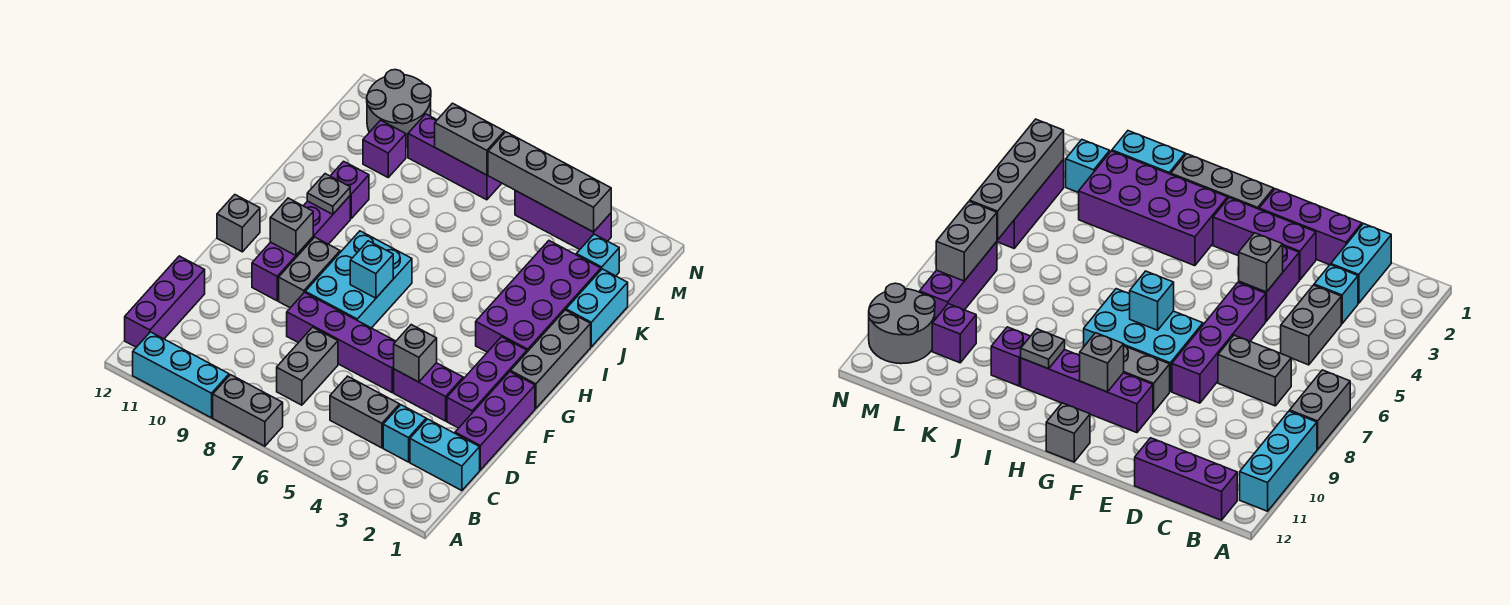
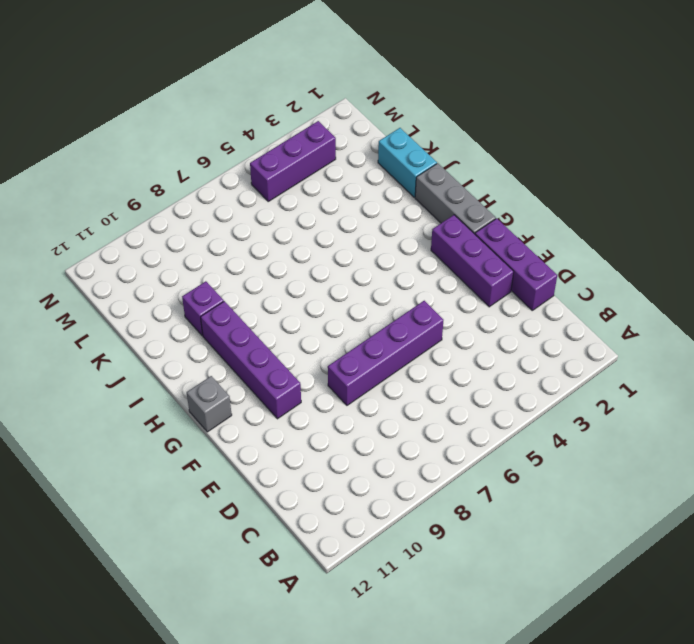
none -> grey 1x2 brick [213,375,283,446]
none -> cyan 1x3 brick [133,332,229,418]
none -> purple 1x3 brick [125,256,205,347]
none -> cyan 1x2 brick [410,419,480,491]

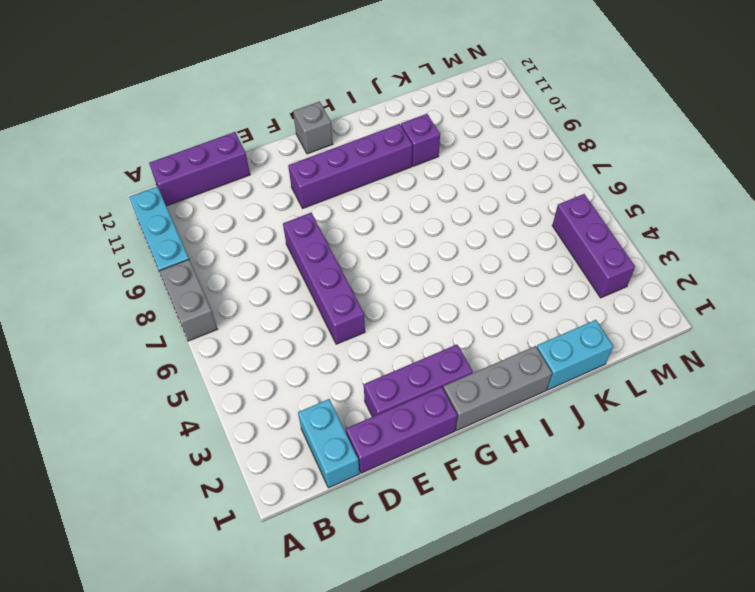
none -> cyan 1x1 brick [383,405,426,462]
none -> grey 1x2 brick [330,376,400,448]
none -> grey 1x2 brick [277,327,338,405]
none -> purple 1x2 brick [394,363,463,421]

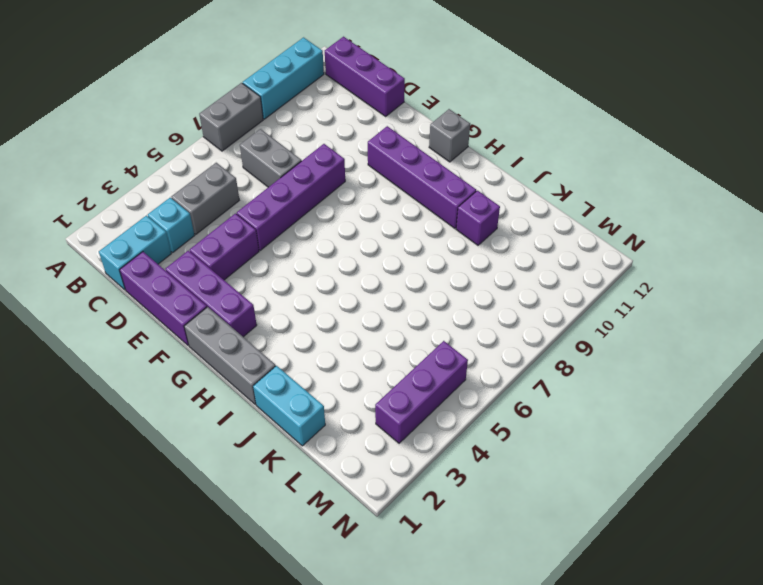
none -> cyan 2x3 brick [305,231,412,328]
none -> grey 1x2 brick [279,237,340,308]
none -> purple 2x4 brick [476,241,601,352]
none -> cyan 1x1 brick [576,234,619,276]

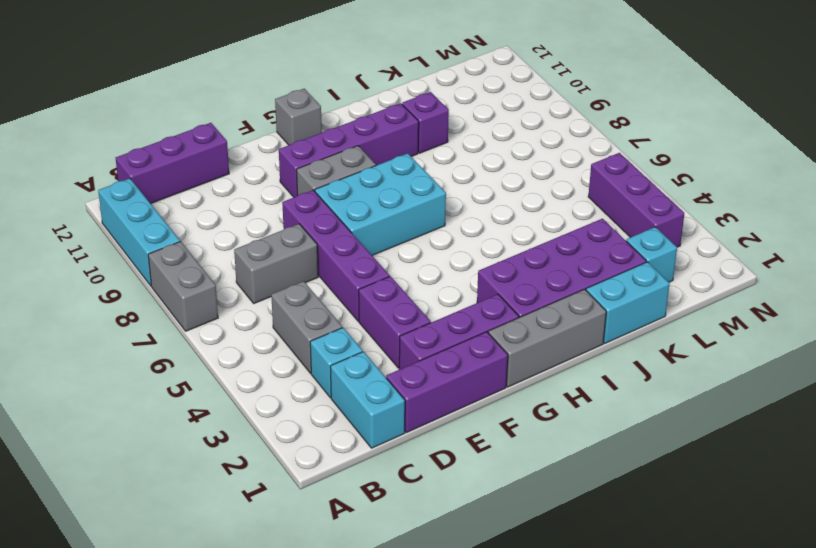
none -> purple 1x1 brick [363,120,406,177]
none -> purple 1x3 brick [408,114,502,200]
none -> grey 2x2 round brick [367,70,431,147]
none -> grey 1x1 brick [394,325,437,382]

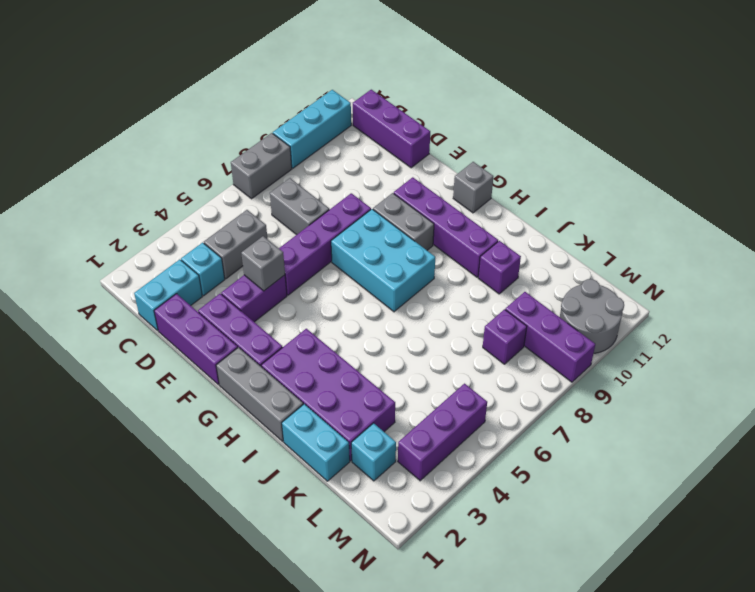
purple 1x1 brick [483,309,527,364] -> purple 1x1 brick moved to [363,120,406,177]
purple 1x3 brick [505,292,595,382] -> purple 1x3 brick turned to [408,114,502,200]
none -> cyan 1x1 brick [350,241,393,298]
none -> grey 1x1 brick [270,198,313,255]
none -> grey 1x1 plate [307,174,350,214]
none -> grey 1x4 brick [488,132,611,232]

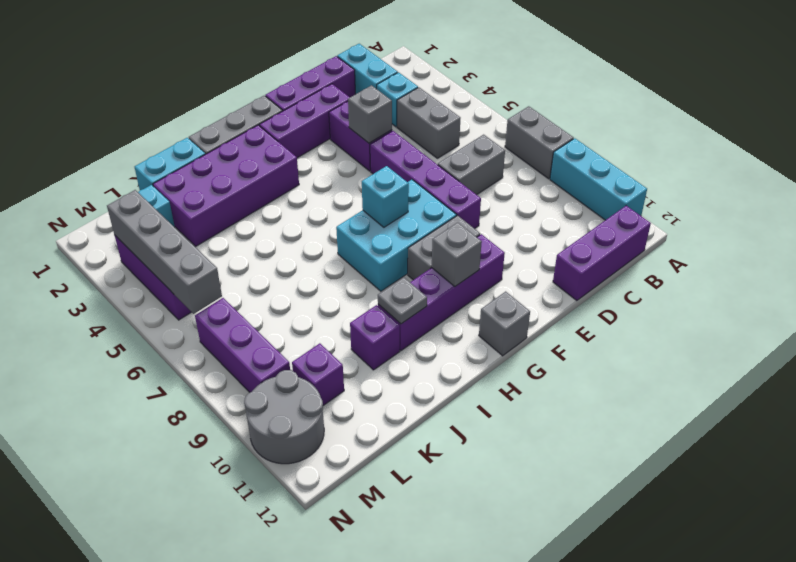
none -> grey 1x2 brick [435,103,504,175]

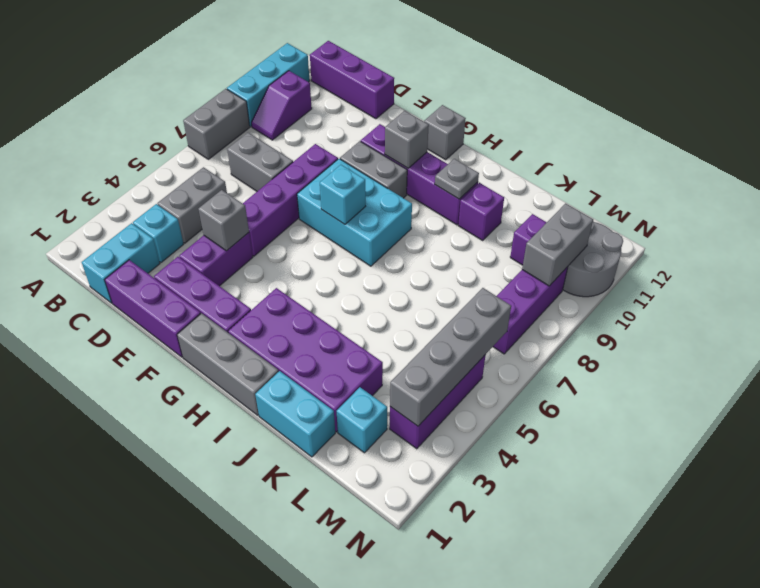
purple 1x2 slope [251,71,312,140] -> none
grey 1x2 brick [522,203,593,286] -> grey 1x2 brick moved to [435,103,504,175]

